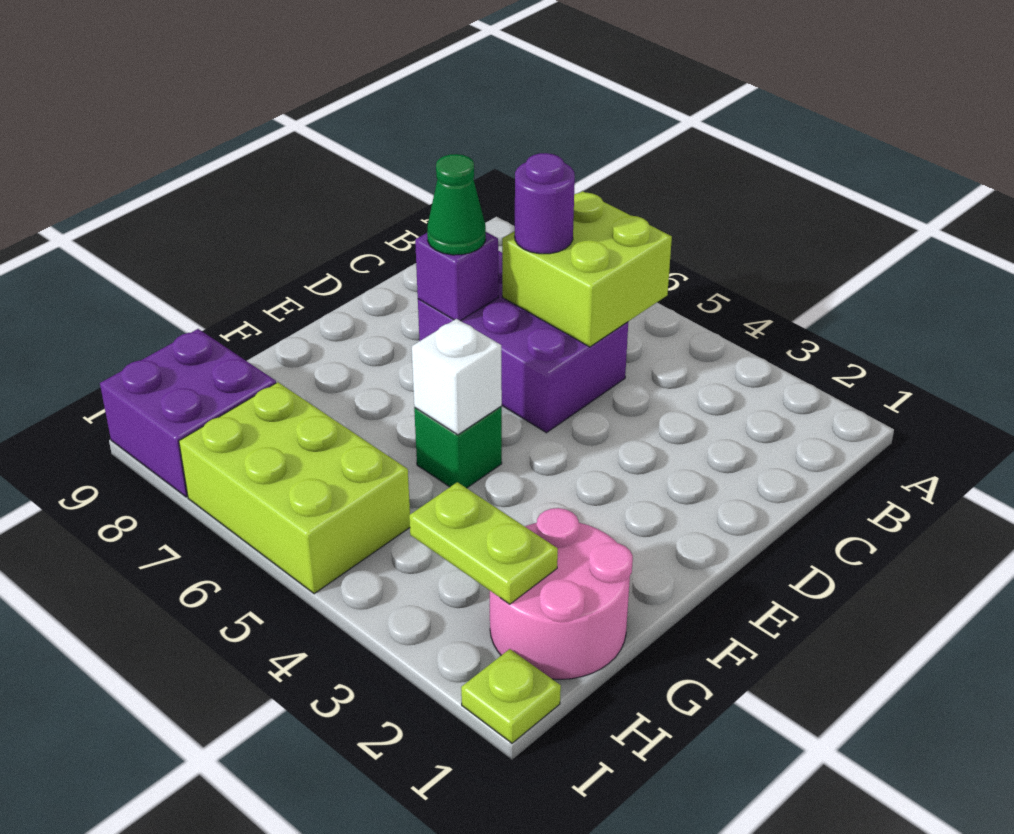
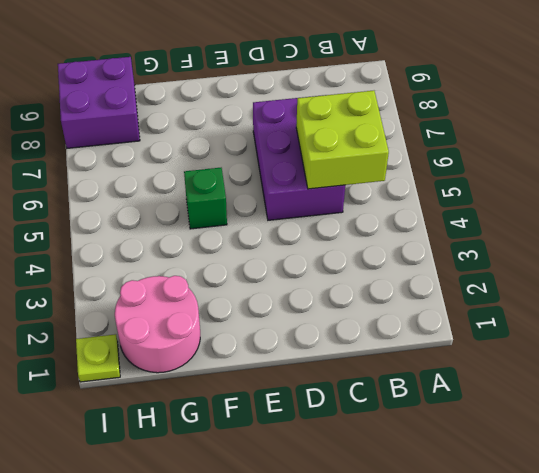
none -> lime 2x3 brick [179,382,410,594]
none -> purple 1x1 brick [415,232,498,321]
none -> white 1x1 brick [412,319,502,435]

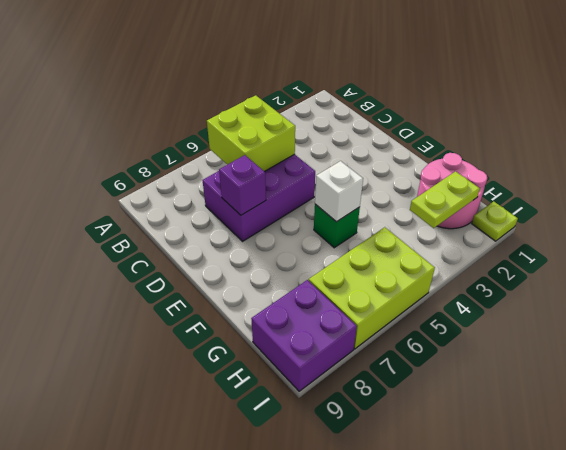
none -> purple 1x1 round brick [515,153,575,254]
none -> green 1x1 cone [427,154,486,255]

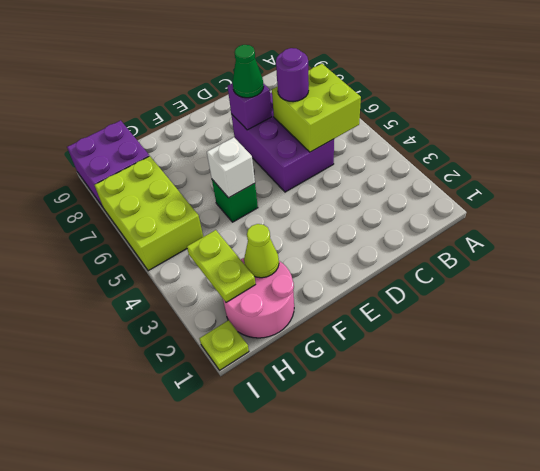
lime 1x1 cone [244,224,279,278] -> none

